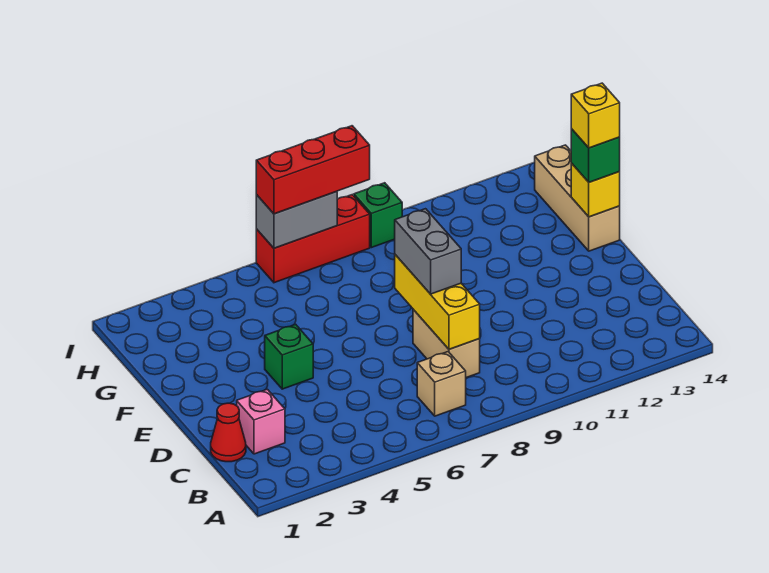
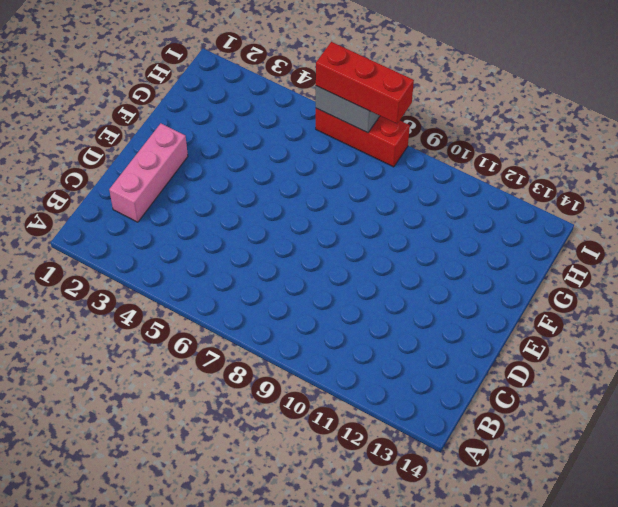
pink 1x3 brick [109,123,188,222] -> pink 1x1 brick [237,389,285,454]
none -> tan 1x1 brick [417,352,466,416]
none -> red 1x1 cone [211,403,246,462]
none -> tan 1x2 brick [413,310,480,378]

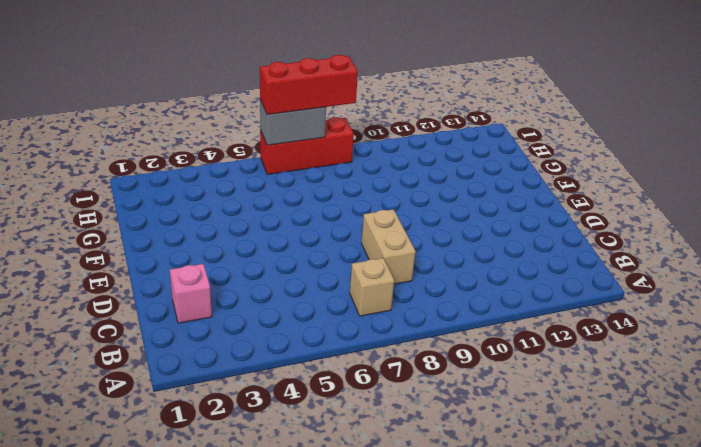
none -> red 1x1 cone [211,403,246,462]
none -> green 1x1 brick [265,324,313,389]
none -> tan 1x3 brick [535,145,620,251]

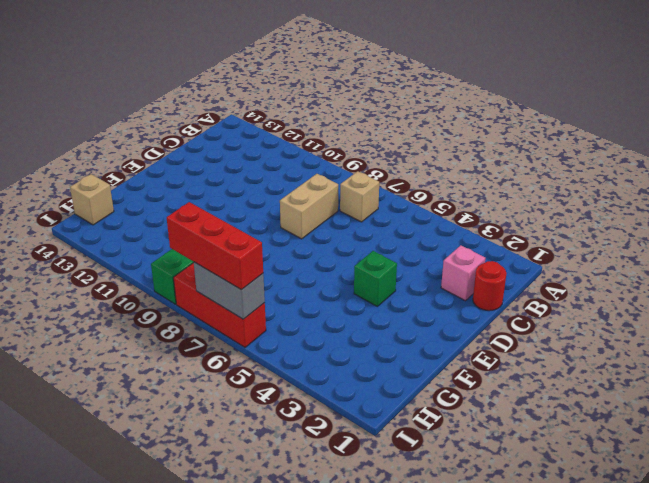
red 1x1 round brick [473,261,507,311] -> red 1x1 cone [211,403,246,462]
tan 1x1 brick [70,174,114,225] -> tan 1x3 brick [535,145,620,251]
none -> yellow 1x3 brick [395,255,480,349]
none -> yellow 1x1 brick [571,163,620,217]
none -> grey 1x2 brick [395,209,461,294]

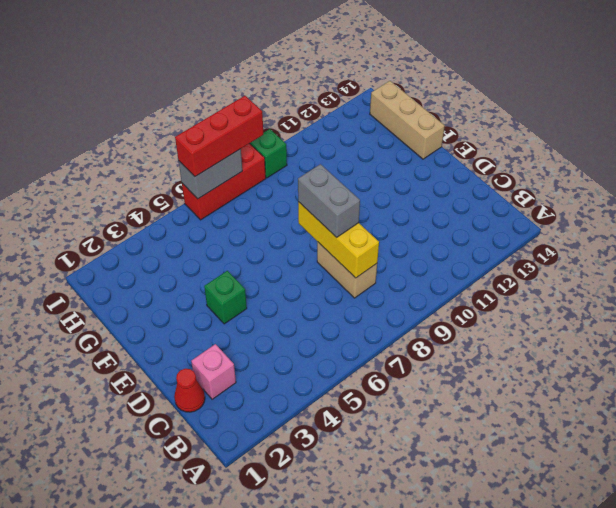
none -> tan 1x1 brick [417,352,466,416]
none -> yellow 1x1 brick [571,163,620,217]
none -> green 1x1 brick [571,129,620,182]

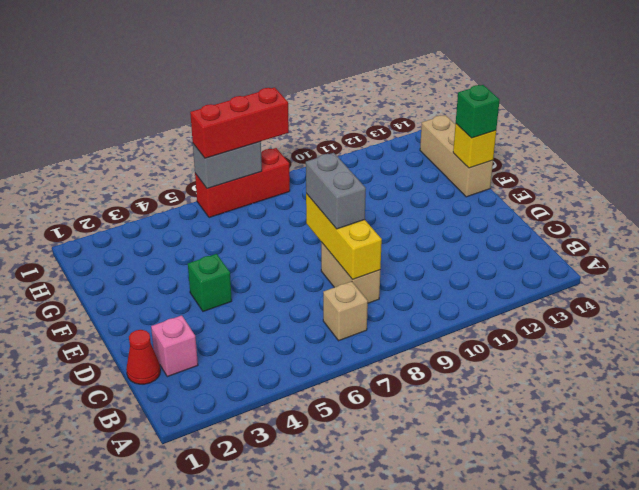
none -> green 1x1 brick [354,183,402,248]
none -> yellow 1x1 brick [571,83,620,148]

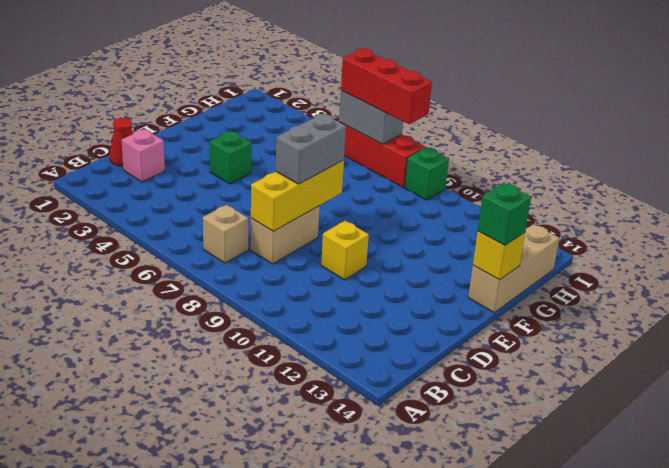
yellow 1x1 brick [321,221,369,280] -> yellow 1x1 brick moved to [571,83,620,148]

